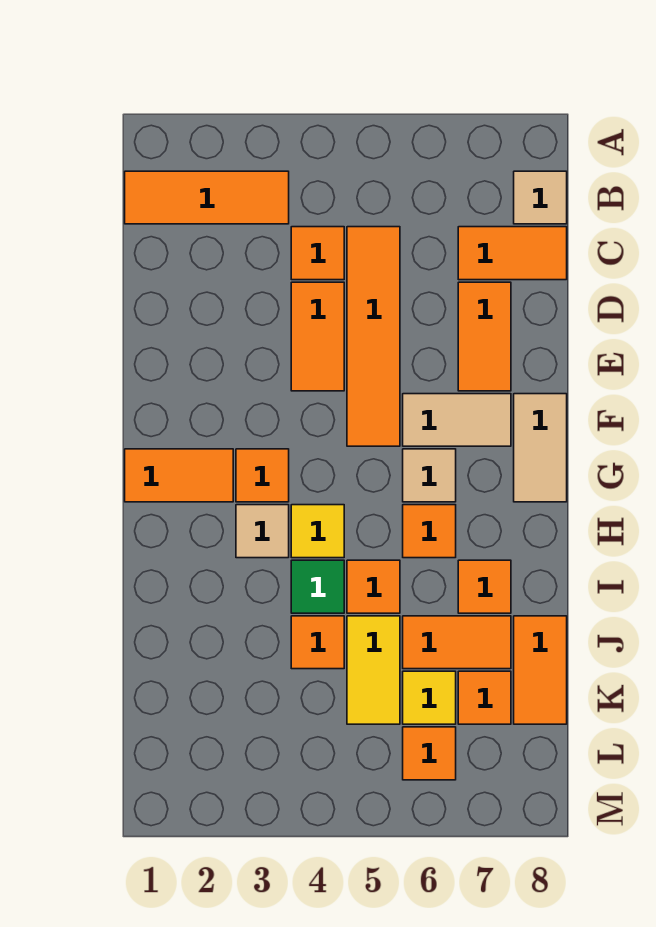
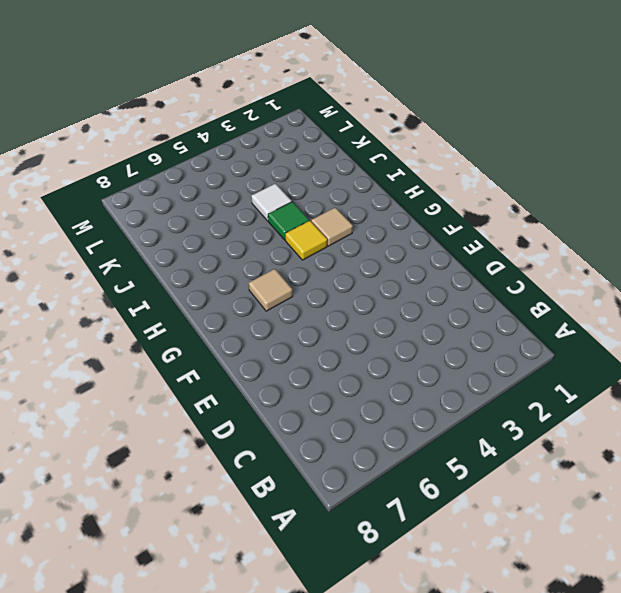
white 1x1 tile [251,184,292,221] -> orange 1x1 tile [291,616,344,669]
none -> orange 1x3 tile [125,171,289,224]
none -> tan 1x1 tile [514,171,567,224]
none -> orange 1x1 tile [291,227,344,280]

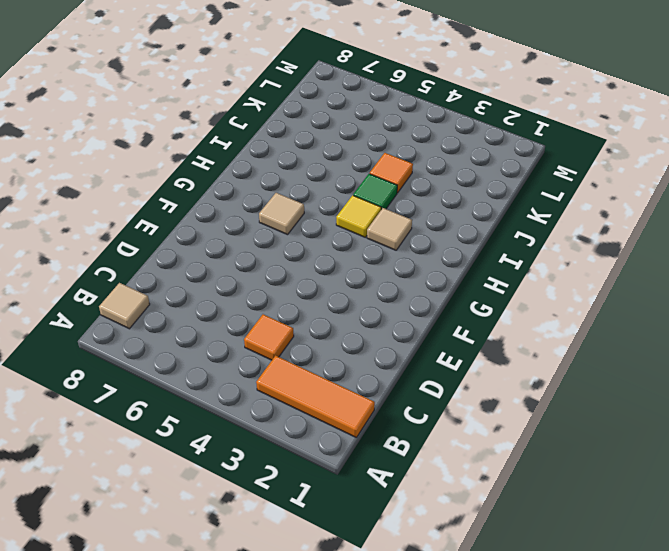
none -> orange 1x4 tile [347,227,400,446]
none -> orange 1x2 tile [458,227,567,280]
none -> orange 1x2 tile [291,282,344,391]

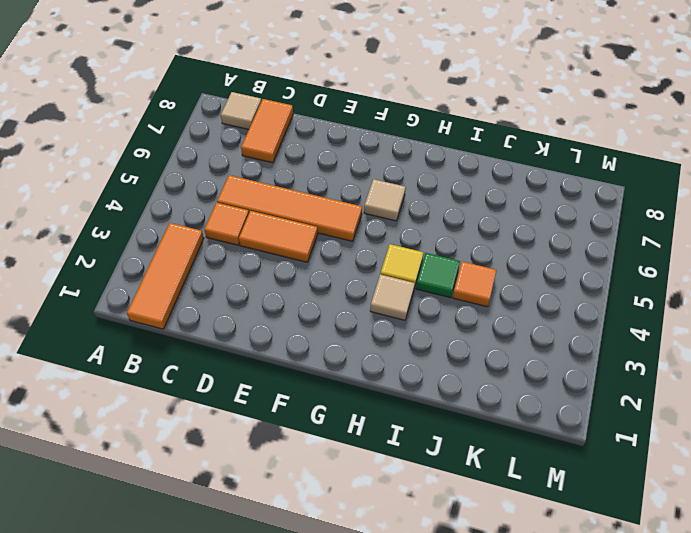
none -> orange 1x2 tile [458,282,511,391]
none -> tan 1x2 tile [403,394,511,446]
none -> tan 1x2 tile [514,394,567,502]

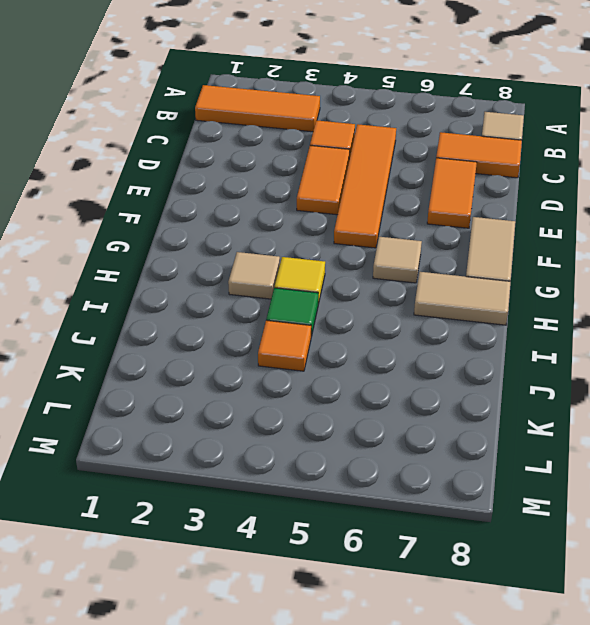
tan 1x2 tile [414,272,510,325] -> tan 1x2 tile moved to [403,394,511,446]
none -> orange 1x2 tile [125,449,233,502]
none -> orange 1x1 tile [236,449,289,502]
none -> orange 1x1 tile [403,505,456,558]

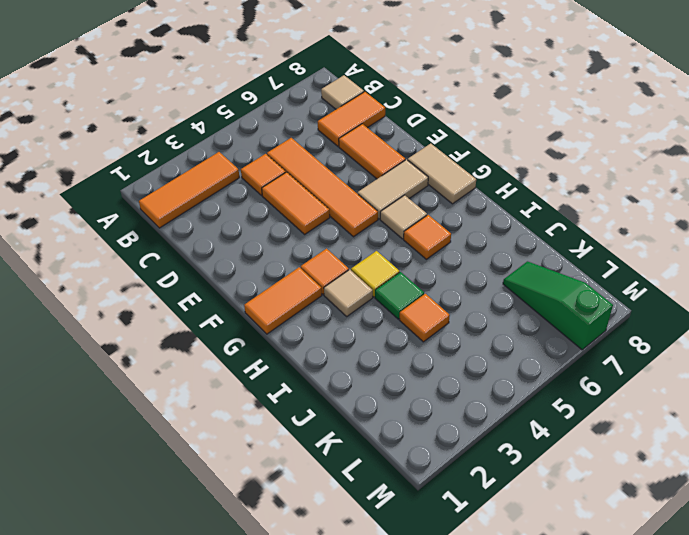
green 1x3 slope [503,261,613,350] -> orange 1x1 tile [458,671,511,724]
none -> orange 1x1 tile [347,560,400,613]
none -> orange 1x1 tile [458,560,511,613]
none -> yellow 1x2 tile [347,616,400,724]

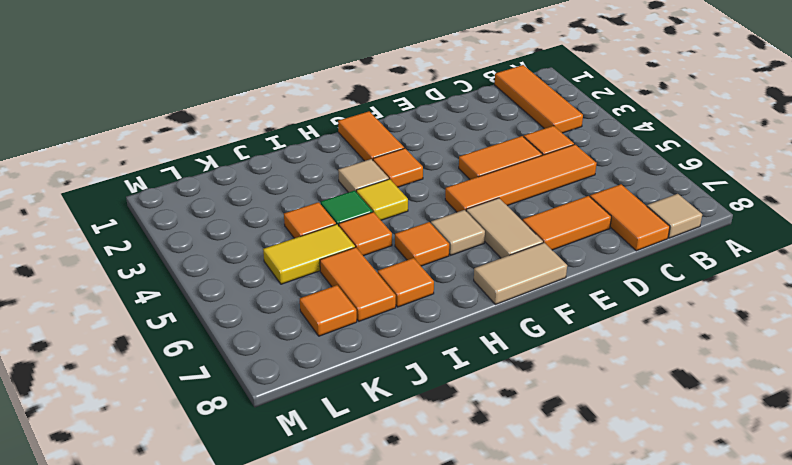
none -> orange 1x2 tile [514,616,567,724]
none -> yellow 1x1 tile [403,671,456,724]
none -> orange 1x1 tile [403,727,456,780]

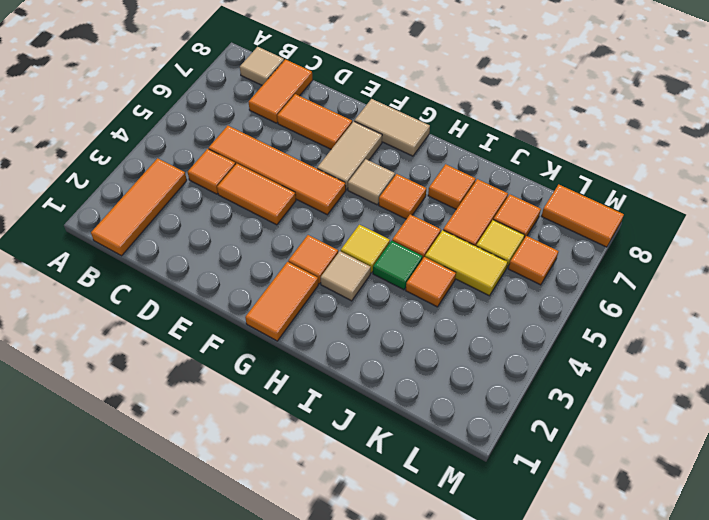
orange 1x2 tile [542,185,624,247] -> orange 1x2 tile moved to [514,616,567,724]

